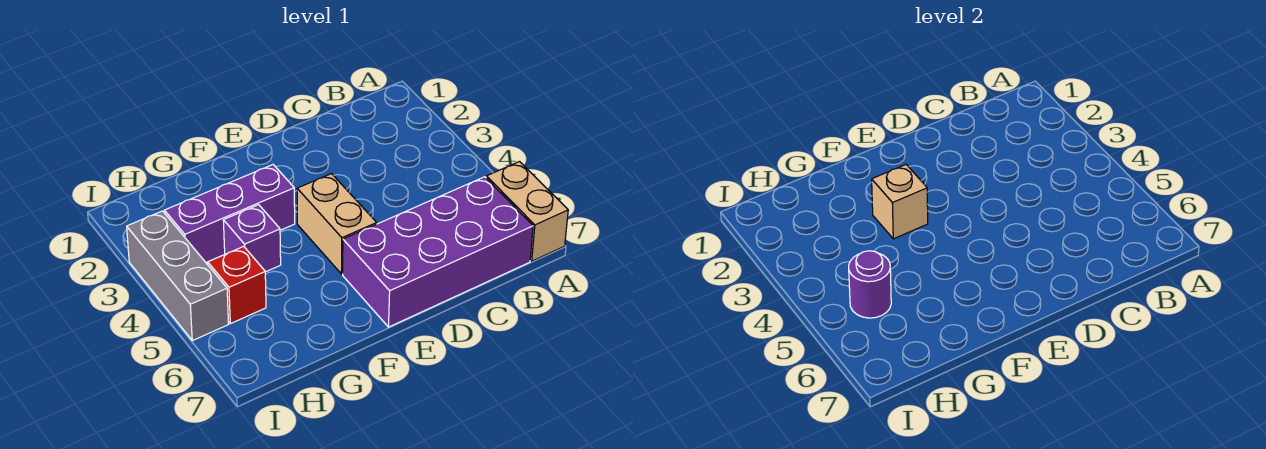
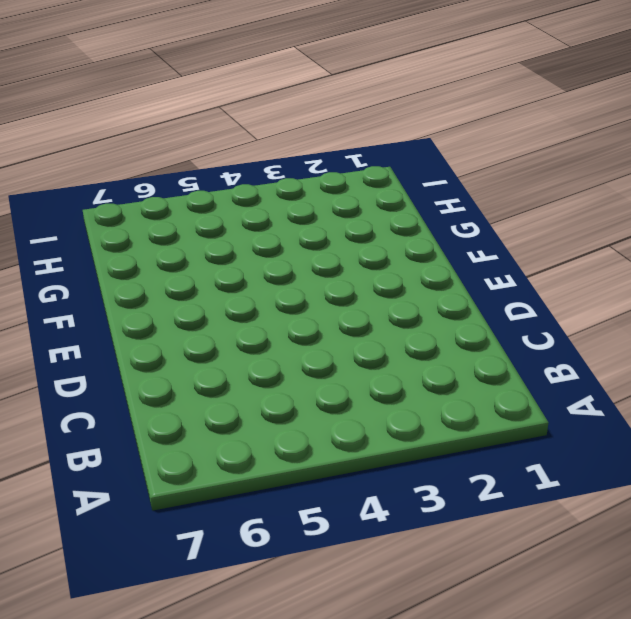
none -> tan 1x2 brick [486,162,568,261]
none -> purple 2x4 brick [343,177,533,327]

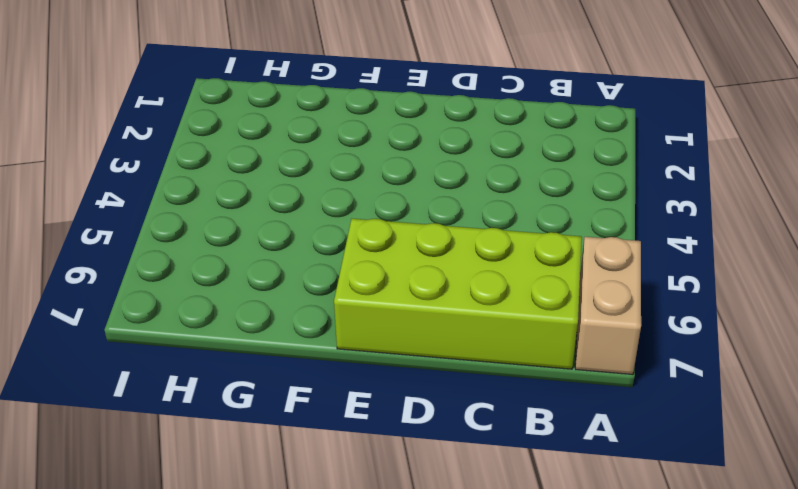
lime 2x4 brick [334,219,582,369] -> purple 2x4 brick [343,177,533,327]
none -> tan 1x2 brick [297,174,377,274]
none -> purple 1x3 brick [164,165,295,262]

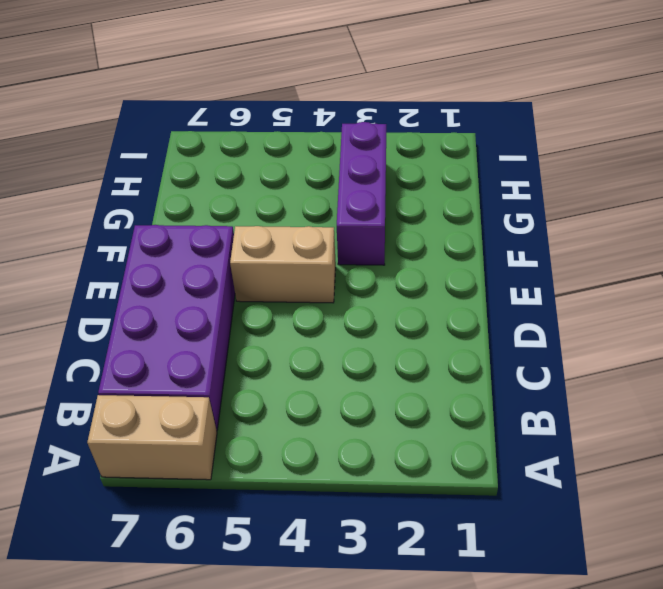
none -> purple 1x1 brick [223,205,281,272]
none -> red 1x1 brick [208,246,266,324]

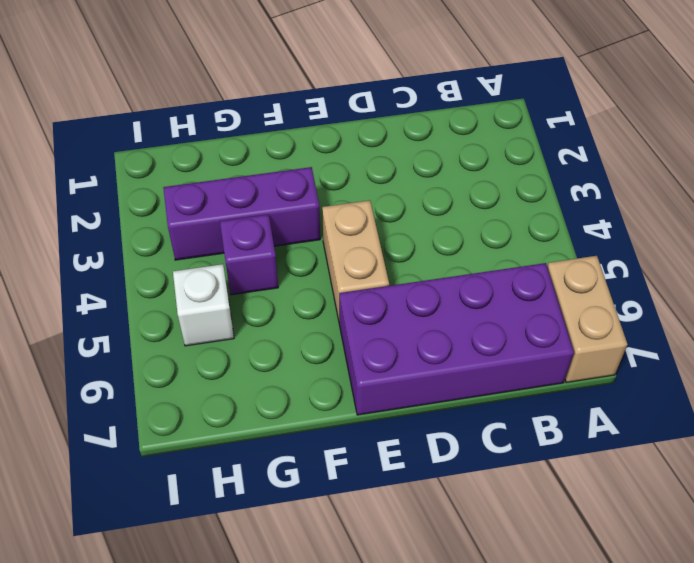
white 1x1 brick [173,264,234,346] -> red 1x1 brick [208,246,266,324]
none -> grey 1x3 brick [127,211,228,341]
none -> tan 1x1 brick [872,165,928,239]

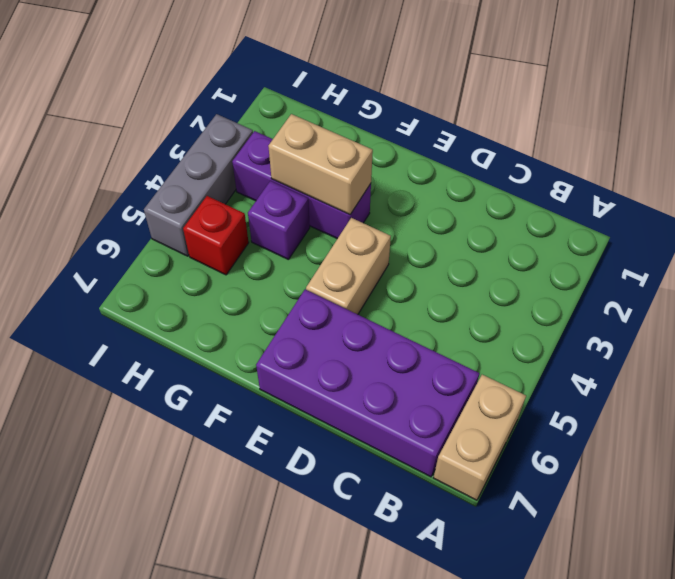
tan 1x2 brick [268,114,373,215] -> tan 1x1 brick [872,165,928,239]
none -> purple 1x1 round brick [849,251,891,318]

